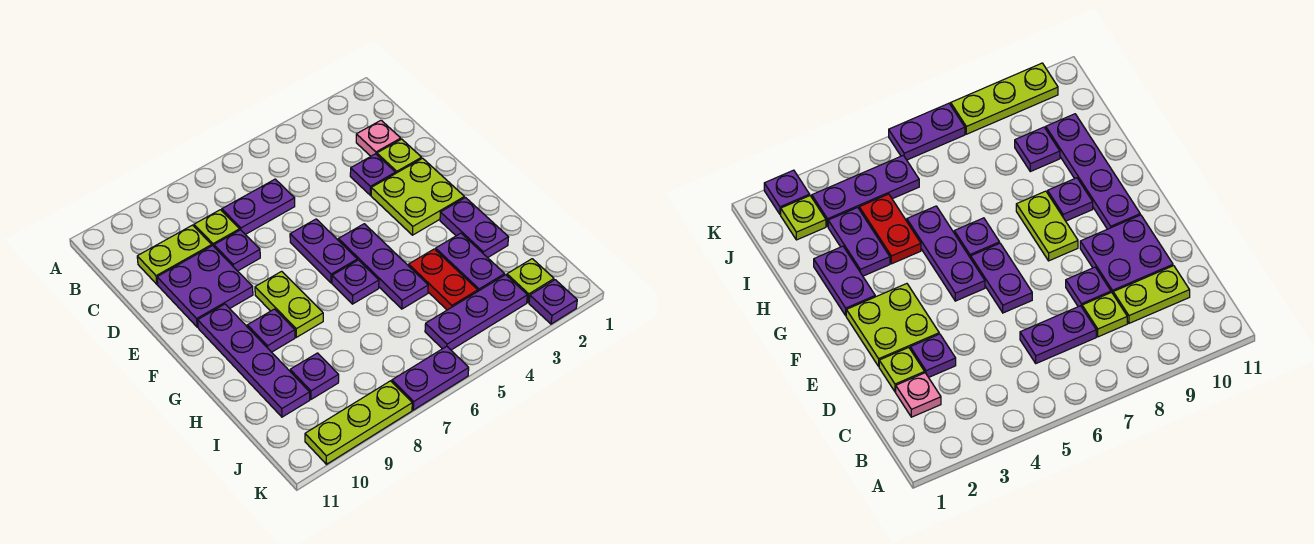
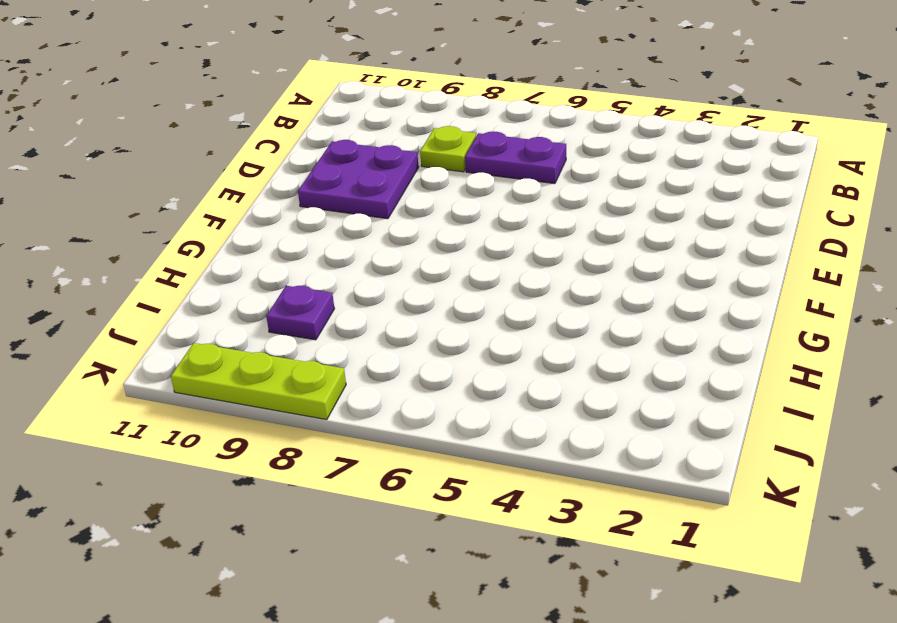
none -> pink 1x1 plate [356,120,401,156]
none -> lime 1x2 plate [137,225,212,284]
none -> lime 1x1 plate [377,139,422,174]

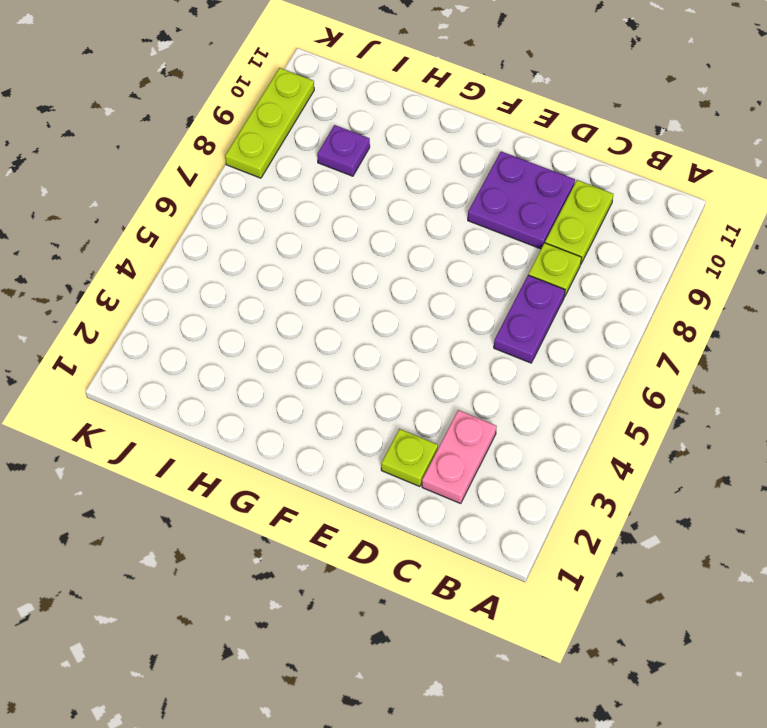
pink 1x2 plate [422,410,497,503] -> pink 1x1 plate [356,120,401,156]
none -> purple 1x1 plate [350,154,396,195]
none -> purple 1x1 plate [214,230,260,271]
none -> lime 2x2 plate [371,158,464,235]

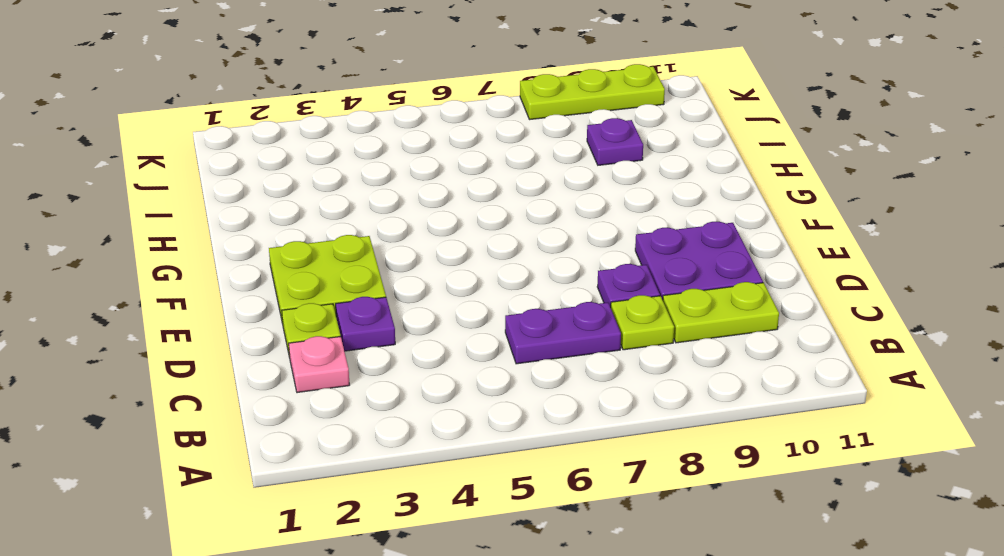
none -> purple 1x2 plate [290,219,357,283]
none -> purple 1x3 plate [338,224,428,309]
none -> lime 1x2 plate [255,271,323,337]

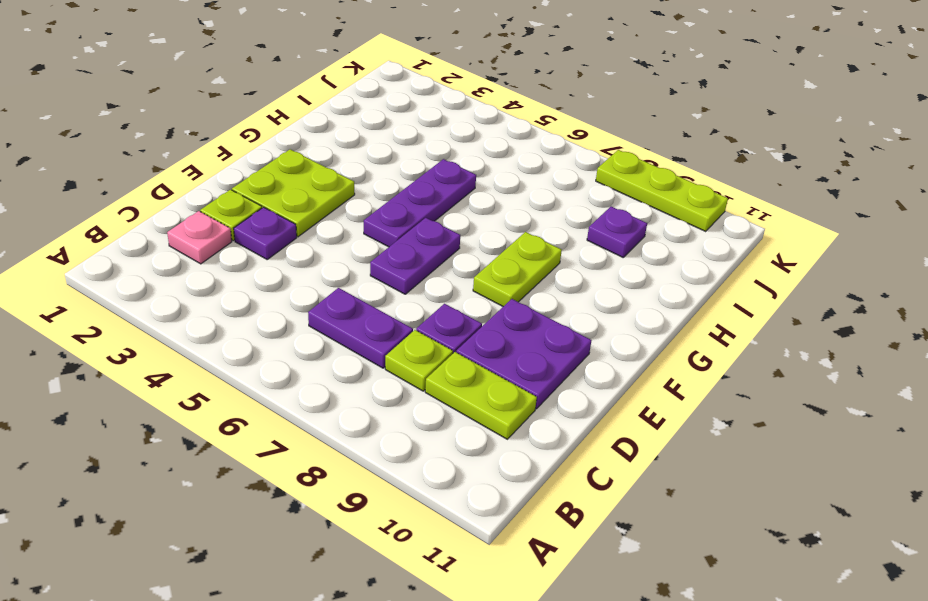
none -> purple 1x4 plate [198,304,310,417]
none -> purple 1x2 plate [440,198,509,258]
none -> purple 1x1 plate [332,260,379,304]

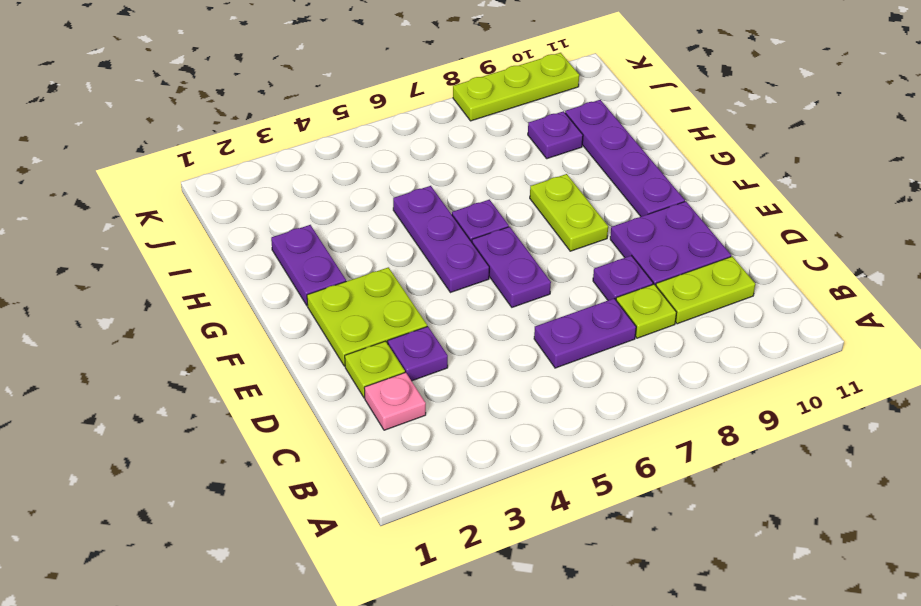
none -> purple 1x1 plate [247,309,295,352]
none -> purple 1x2 plate [436,233,505,291]
none -> red 1x2 plate [409,249,478,310]

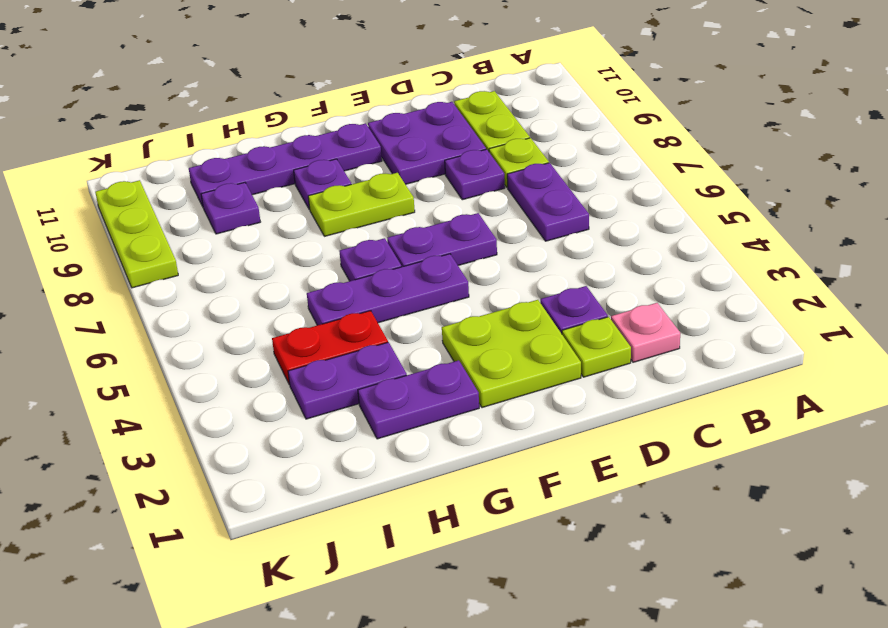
none -> lime 1x1 plate [507,259,554,302]
none -> purple 1x3 plate [425,275,527,350]
none -> purple 1x1 plate [529,280,577,324]

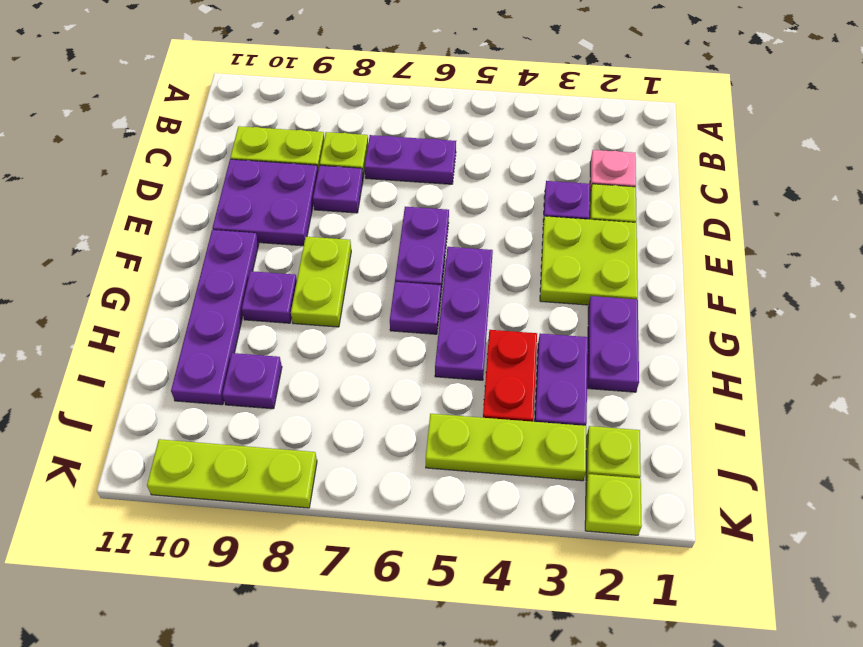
lime 1x3 plate [426,414,586,481] -> purple 1x3 plate [425,275,527,350]
lime 1x1 plate [585,474,642,535] -> purple 1x1 plate [529,280,577,324]
none -> purple 1x2 plate [392,346,469,410]

